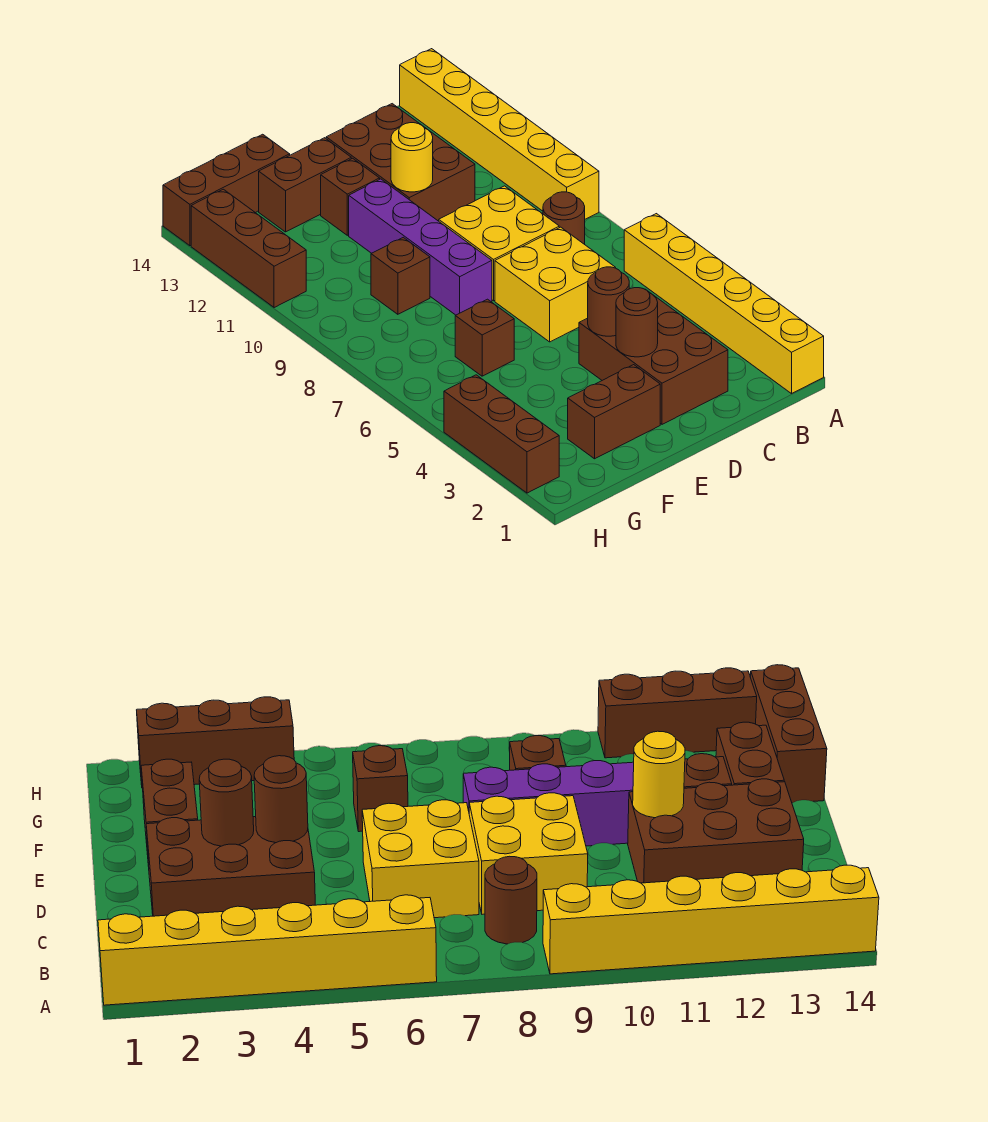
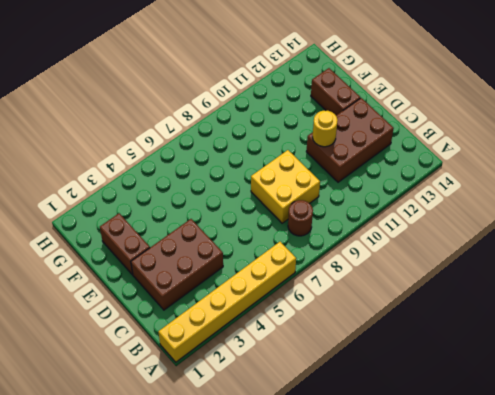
none -> yellow 1x6 brick [400,49,599,219]
none -> yellow 2x2 brick [495,227,615,342]
none -> purple 1x4 brick [349,179,492,315]

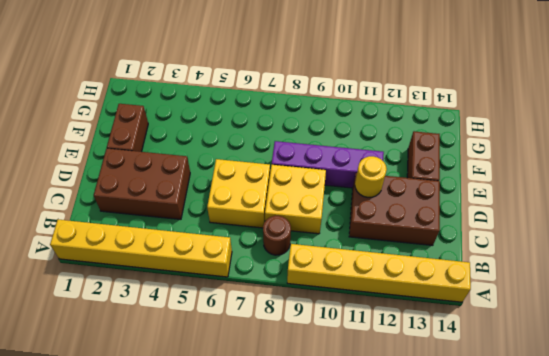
none -> brown 1x1 brick [321,158,380,235]
none -> brown 1x1 brick [455,299,514,376]
none -> brown 1x1 brick [371,237,430,314]

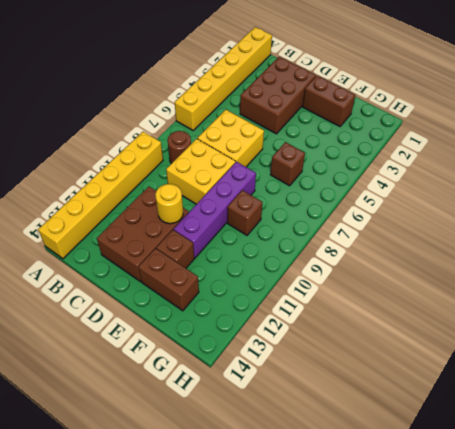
none -> brown 1x3 brick [163,134,290,246]
none -> brown 1x3 brick [444,375,559,493]
none -> brown 1x3 brick [191,189,306,308]

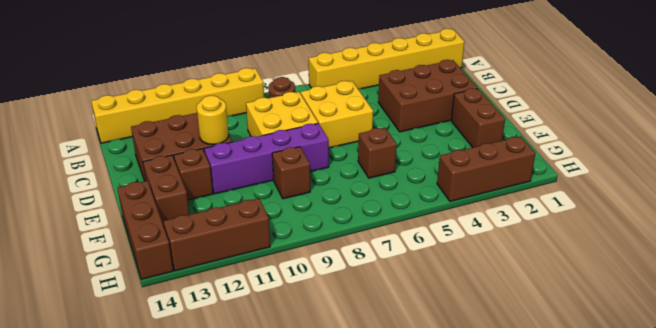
none -> brown 1x1 round brick [616,288,658,357]
none -> brown 1x1 round brick [588,267,629,336]

